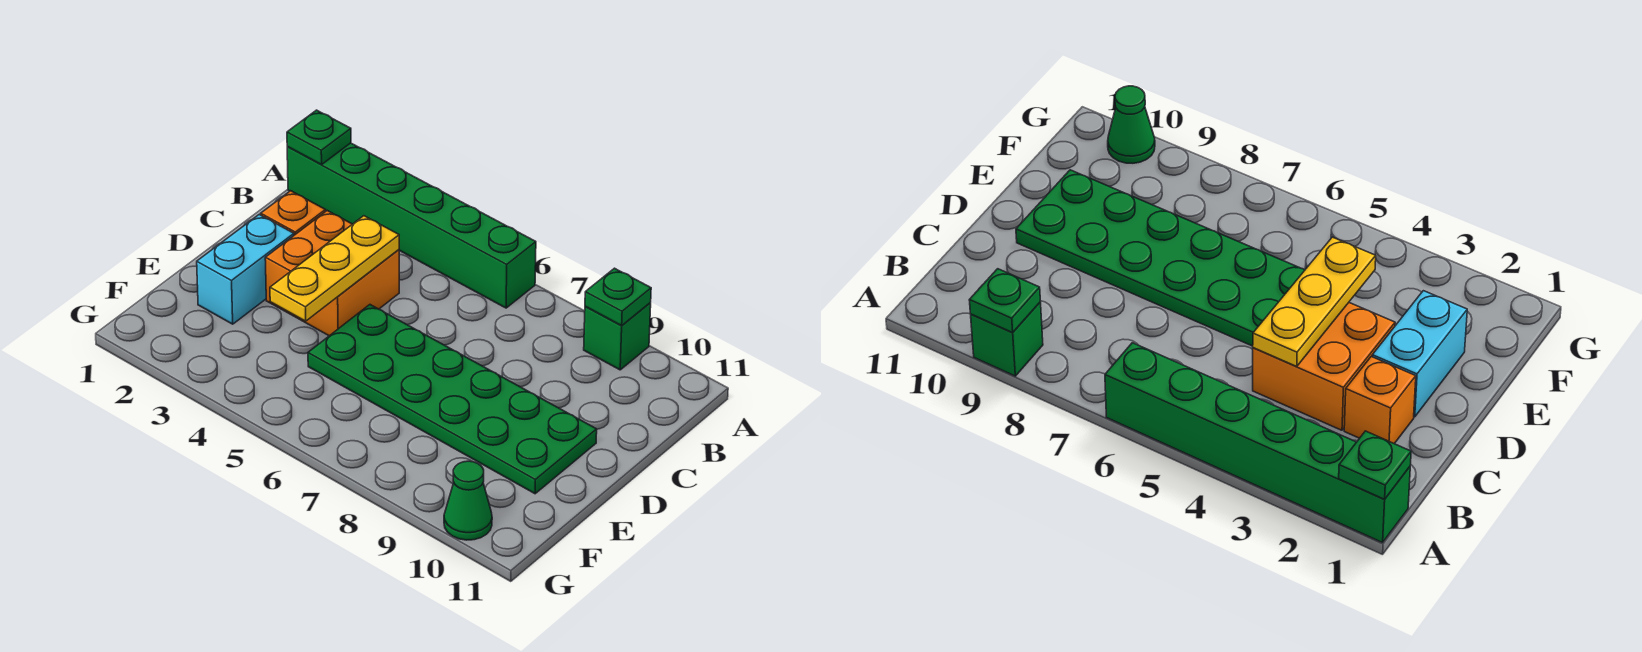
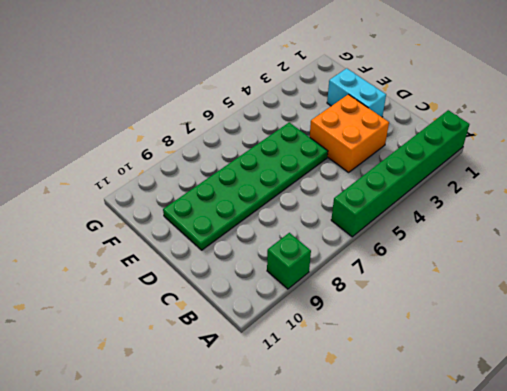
none -> orange 1x1 brick [261,191,325,235]
none -> green 1x1 cone [444,461,492,540]

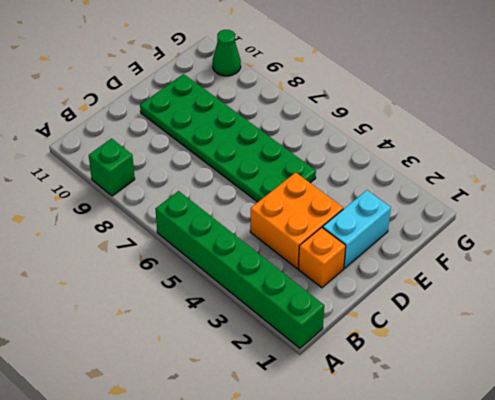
none -> green 1x1 plate [287,110,351,165]
none -> green 1x1 plate [585,268,651,326]

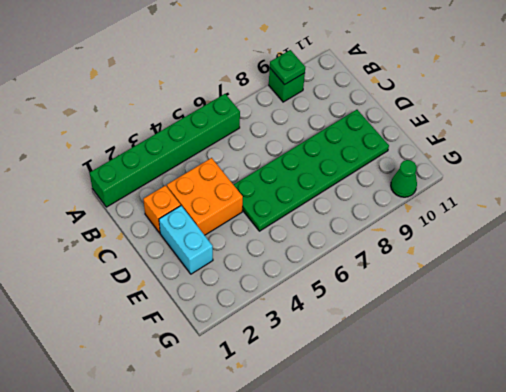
none -> green 1x1 plate [287,110,351,165]
none -> yellow 1x3 plate [270,216,399,321]

